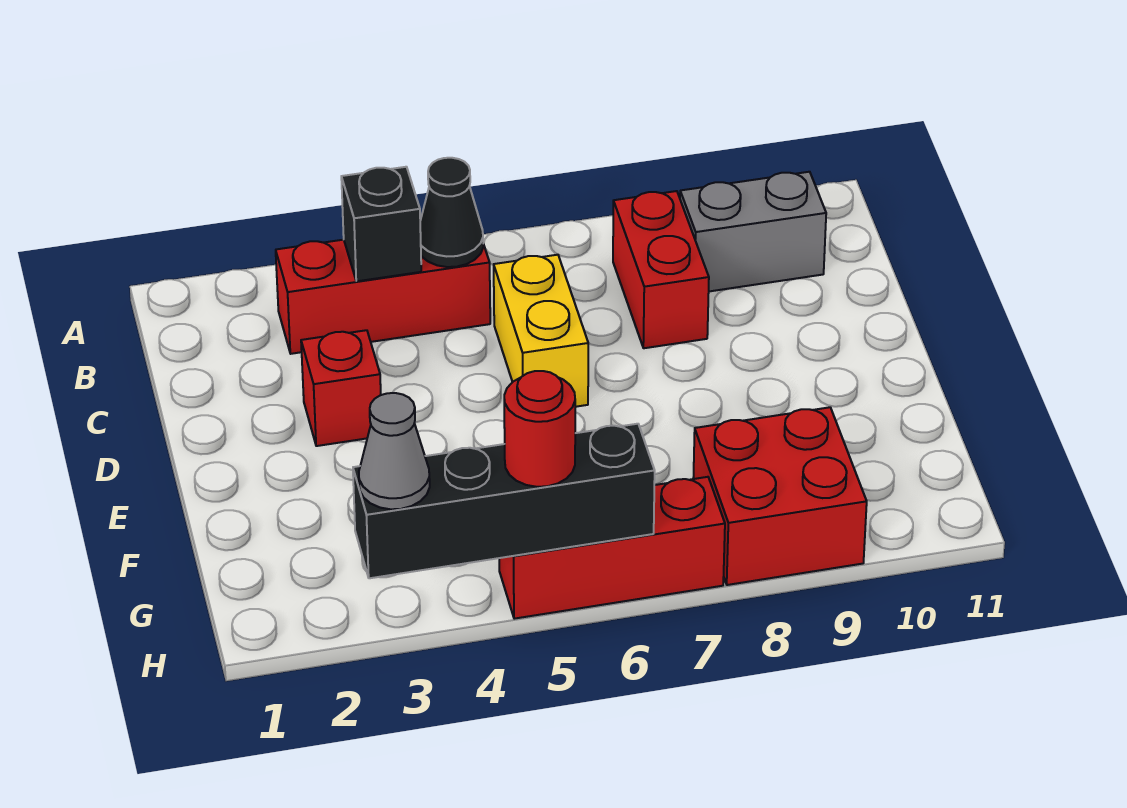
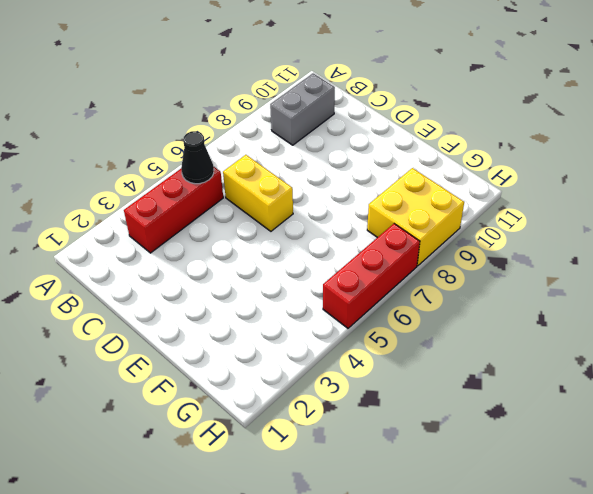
yellow 2x2 brick [367,168,464,266] -> red 2x2 brick [693,407,867,585]
none -> red 1x2 brick [613,191,709,348]
none -> red 1x1 brick [301,330,381,446]
none -> black 1x1 brick [341,167,421,281]

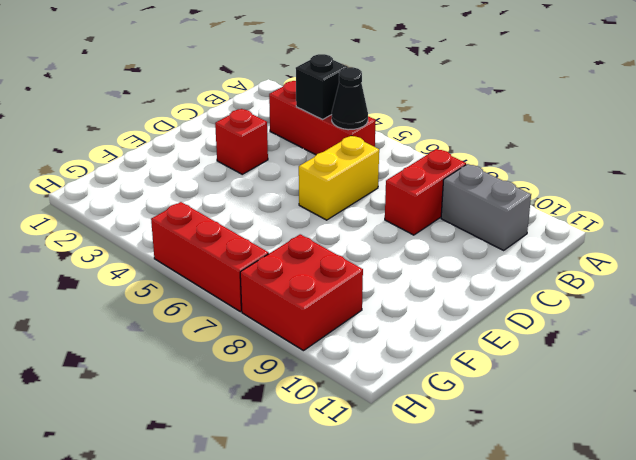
none -> black 1x4 brick [353,424,655,578]
none -> grey 1x1 cone [359,393,430,509]
none -> red 1x1 round brick [504,371,575,487]

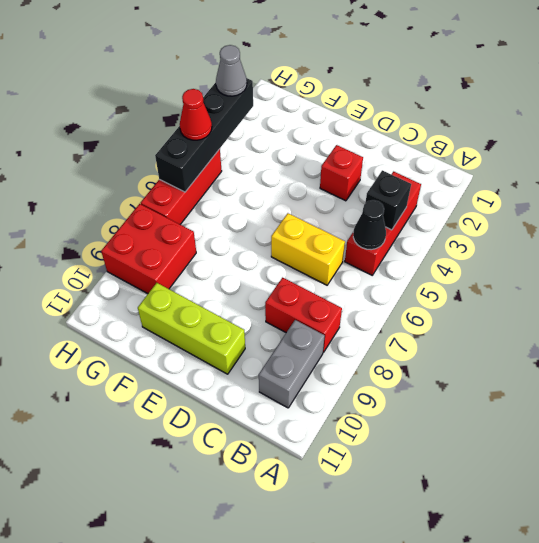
lime 1x3 brick [138,283,245,374] -> none
red 1x1 cone [180,89,212,140] -> red 1x1 round brick [504,371,575,487]

